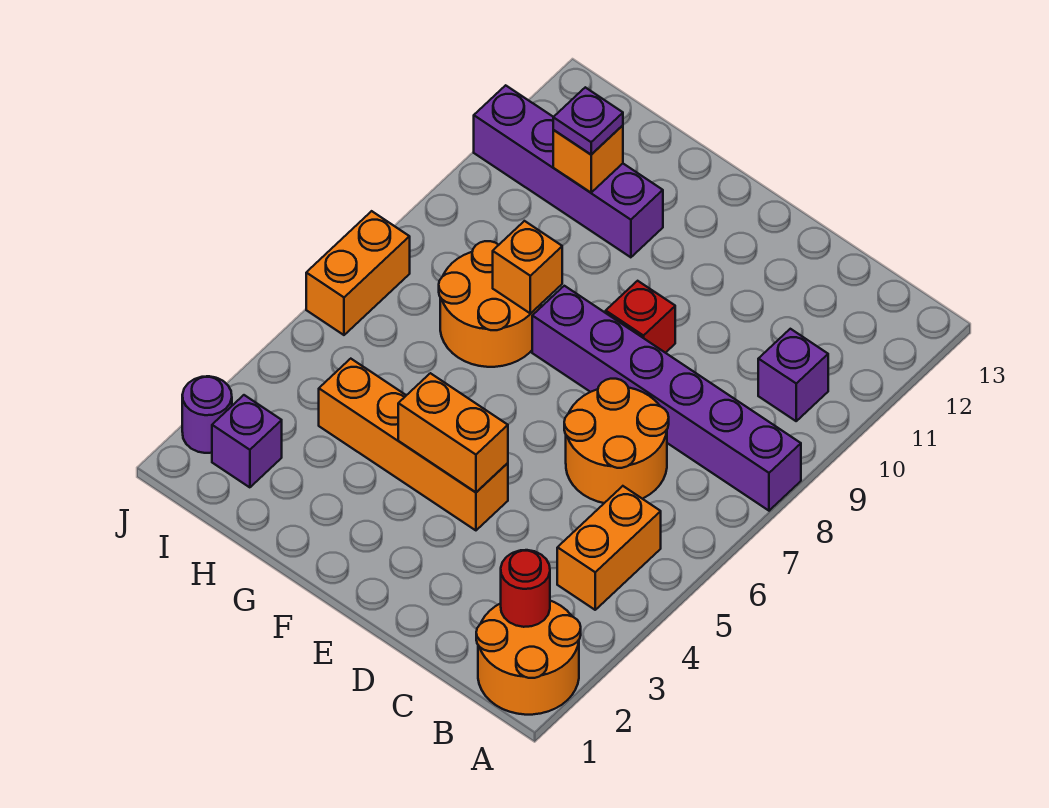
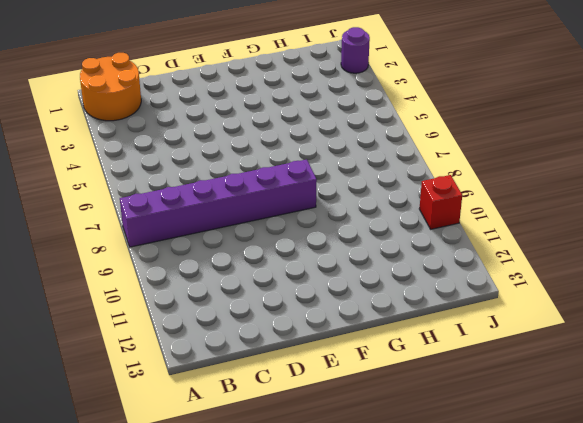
red 1x1 brick [419,175,462,229] -> red 1x1 brick moved to [606,281,675,353]
none -> orange 1x2 brick [557,486,661,610]
none -> purple 1x1 brick [758,329,828,421]
none -> orange 2x2 round brick [564,379,669,503]

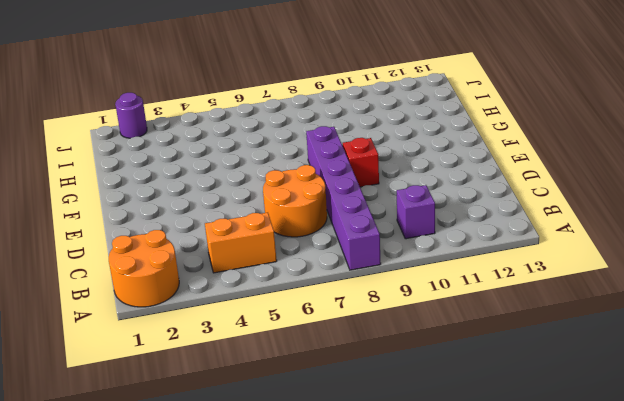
none -> orange 1x4 brick [319,359,508,530]
none -> orange 2x2 round brick [439,241,541,367]
none -> purple 1x4 brick [474,85,663,257]

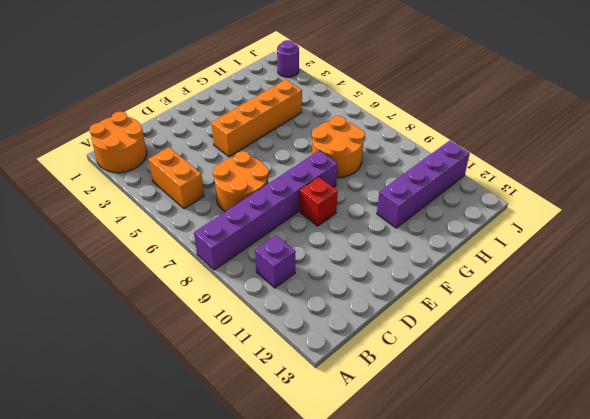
none -> purple 1x1 brick [212,395,282,487]
none -> orange 1x2 brick [306,211,410,335]
none -> red 1x1 round brick [501,550,550,627]

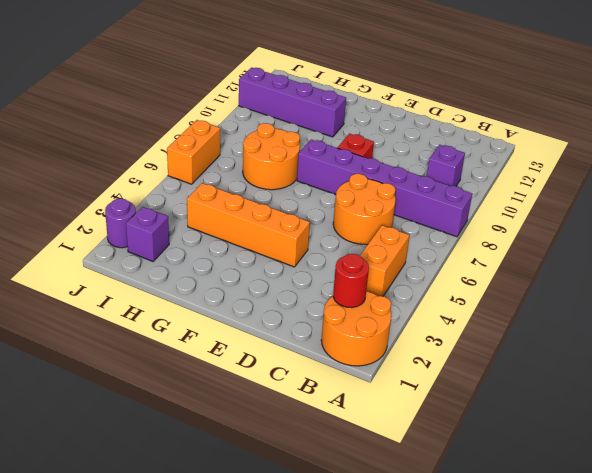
none -> orange 1x2 brick [398,373,508,492]
none -> orange 1x1 brick [493,221,562,314]
none -> orange 1x1 brick [553,125,623,193]

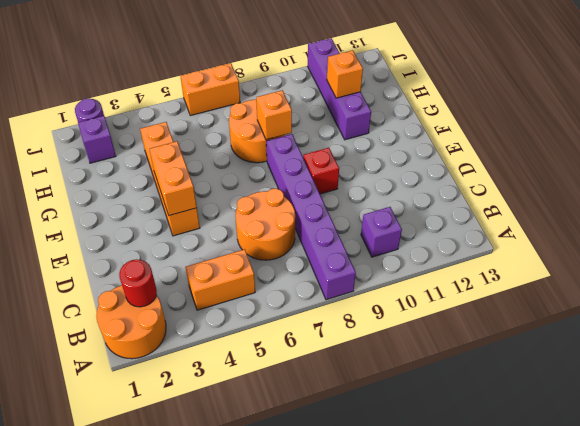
none -> purple 1x1 plate [553,87,623,154]

